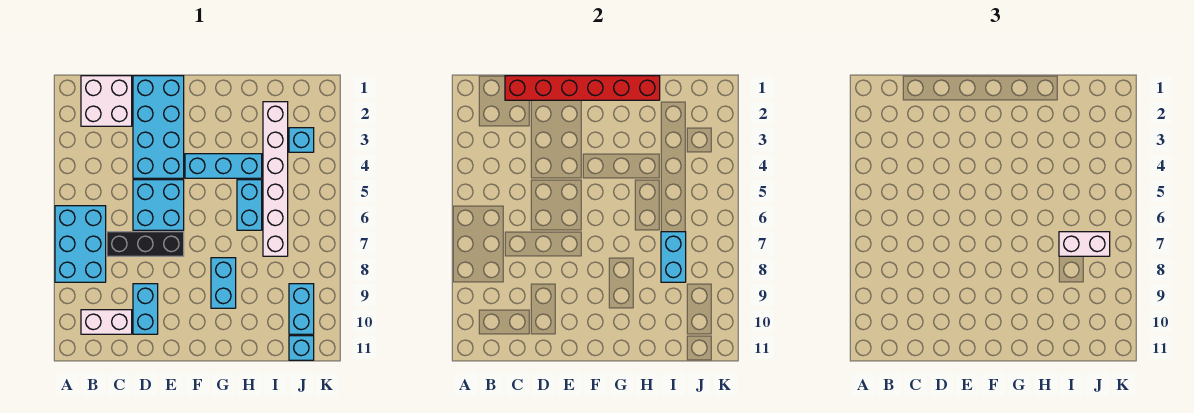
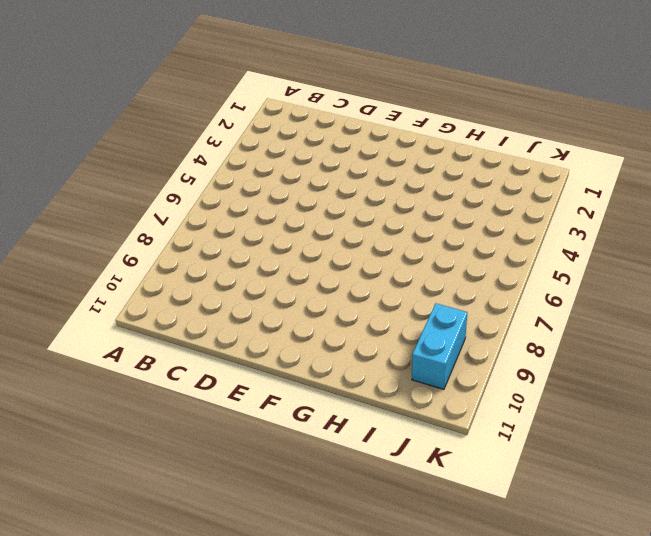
none -> cyan 2x3 brick [55,206,106,282]
none -> white 2x2 brick [81,76,132,126]
none -> white 1x2 brick [81,310,132,334]

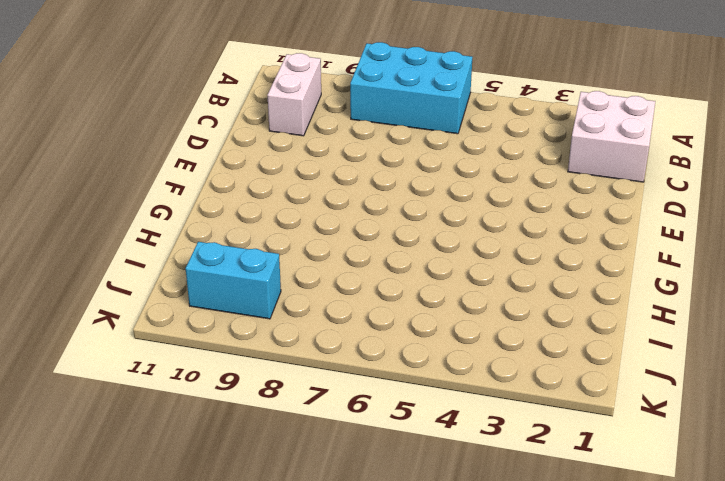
none -> black 1x3 brick [107,232,184,256]
none -> cyan 2x4 brick [133,76,184,178]
none -> cyan 2x2 brick [133,180,184,230]

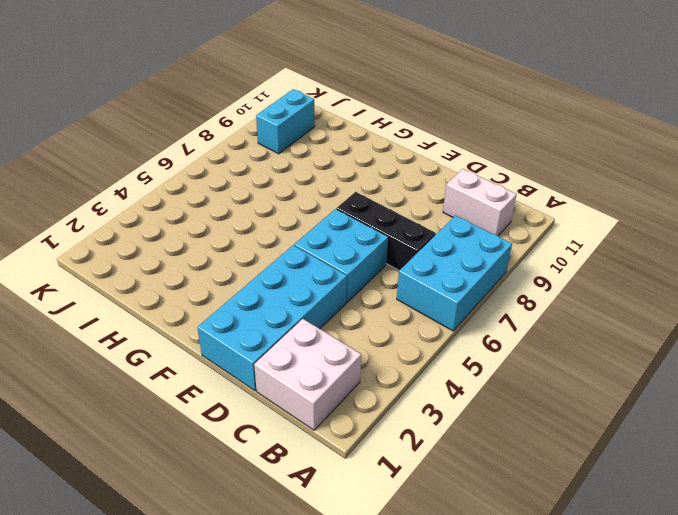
none -> cyan 1x2 brick [133,284,158,334]
none -> cyan 1x3 brick [185,154,262,178]
none -> cyan 1x2 brick [211,258,236,308]

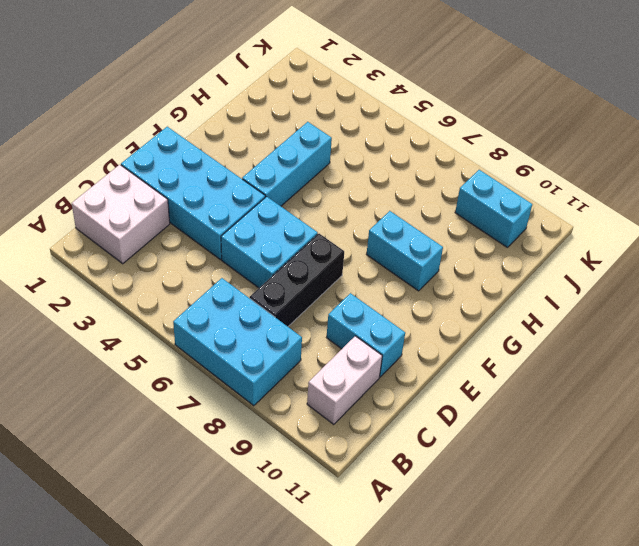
none -> cyan 1x2 brick [237,180,262,230]
none -> white 1x6 brick [263,102,288,256]
none -> cyan 1x1 brick [289,128,314,152]

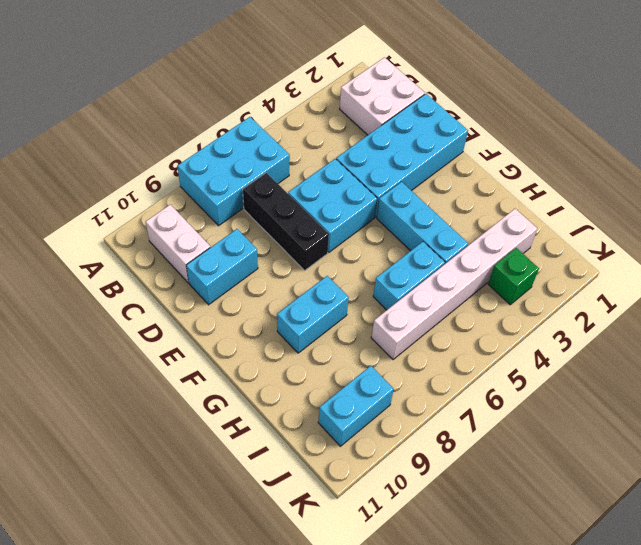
green 1x1 brick [488,248,539,305] -> cyan 1x1 brick [289,128,314,152]
none -> cyan 1x1 brick [289,336,314,360]
none -> red 1x6 brick [505,76,660,100]
none -> cyan 1x2 brick [661,232,686,282]

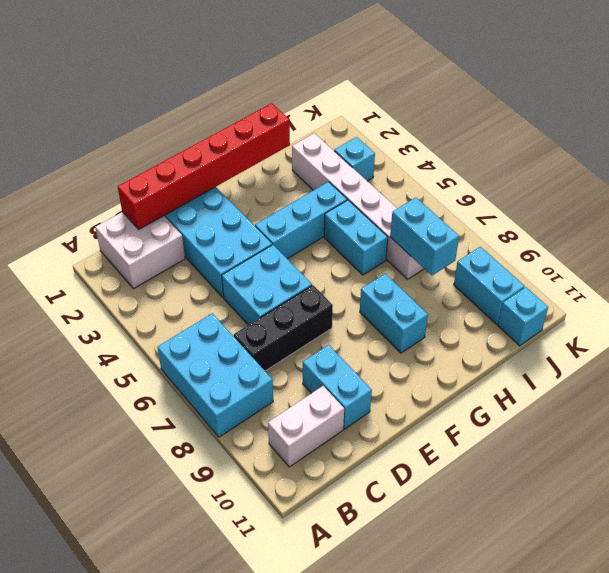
none -> white 1x2 brick [1059,232,1110,256]

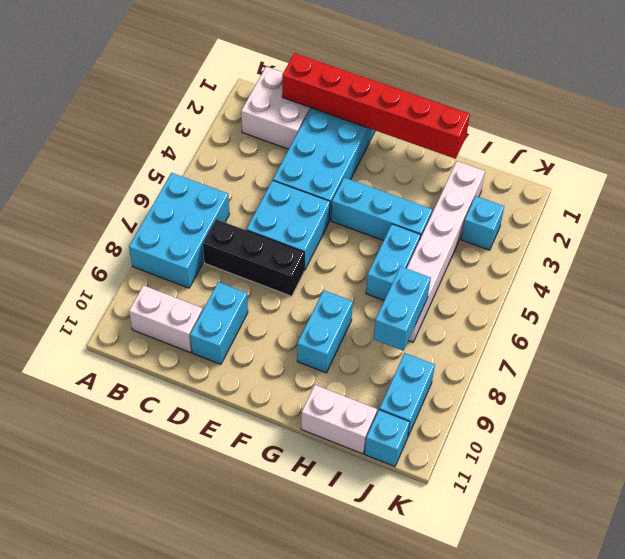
white 1x2 brick [301,385,377,454] -> white 1x2 brick moved to [1059,232,1110,256]

